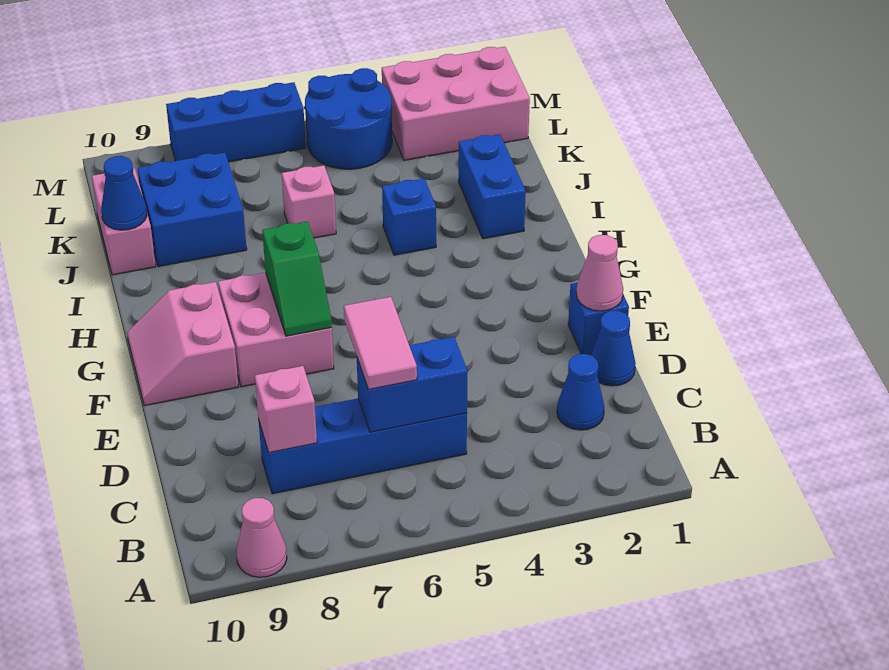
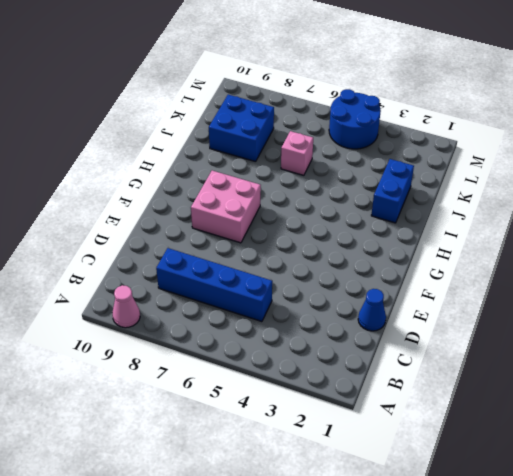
none -> blue 1x1 cone [557,354,604,430]
none -> blue 1x1 brick [568,283,629,355]
none -> pink 2x2 slope [127,282,239,406]

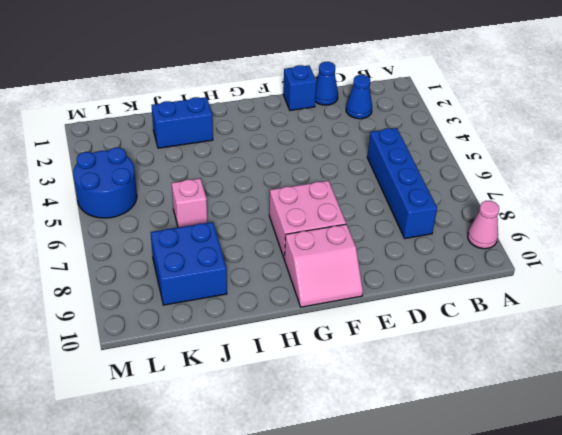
none -> blue 1x1 brick [382,179,436,255]
none -> pink 1x2 brick [92,168,156,275]
none -> pink 2x3 brick [382,47,530,160]

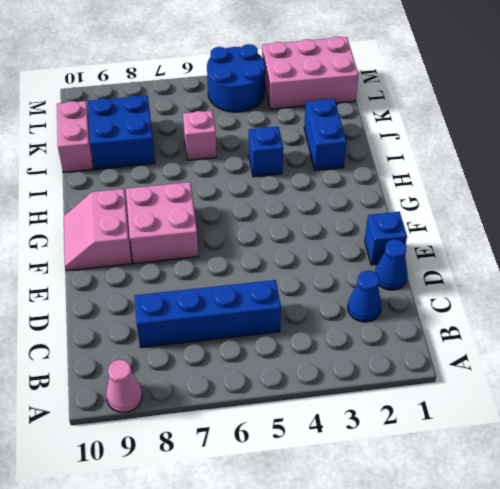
none -> blue 1x3 brick [166,82,306,162]
none -> blue 1x2 brick [357,337,468,432]
none -> pink 1x1 brick [255,366,317,453]

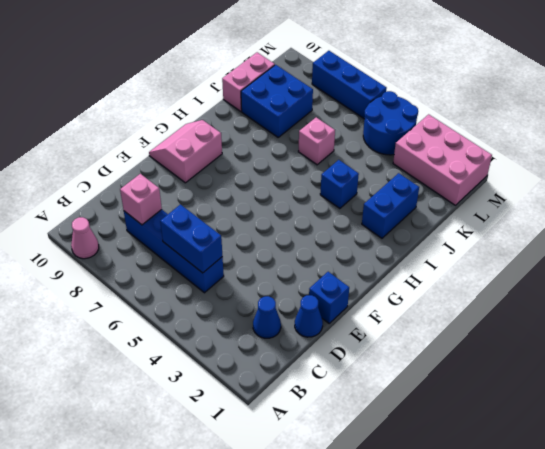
none -> pink 2x2 brick [218,273,334,387]
none -> pink 1x1 cone [576,235,623,311]
none -> green 1x2 slope [262,222,332,336]

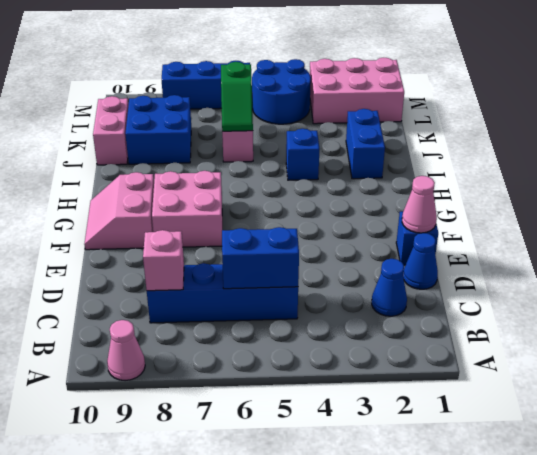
green 1x2 slope [221,62,253,131] -> green 1x2 slope moved to [262,222,332,336]
none -> blue 1x1 cone [101,156,147,230]
none -> pink 1x2 tile [344,297,417,389]

